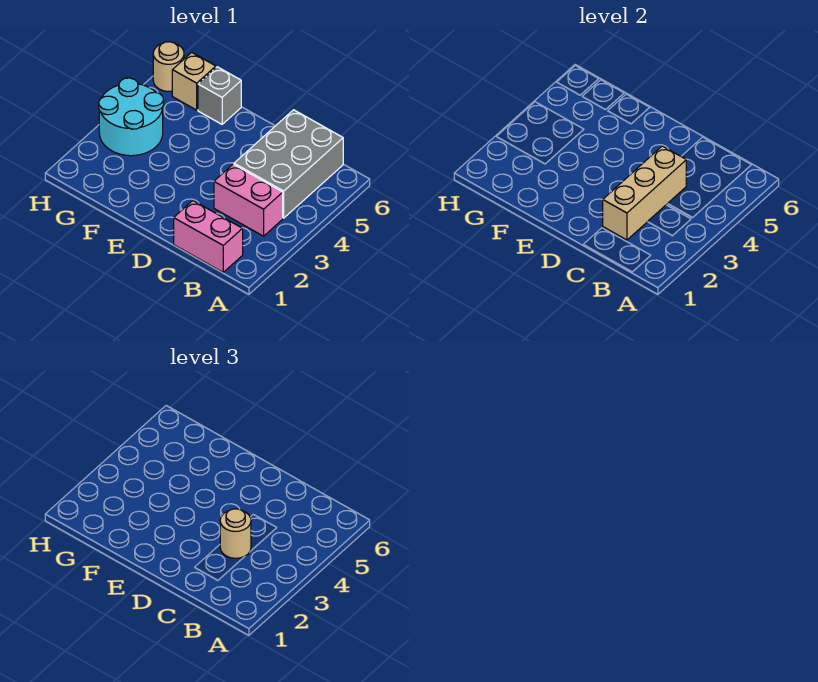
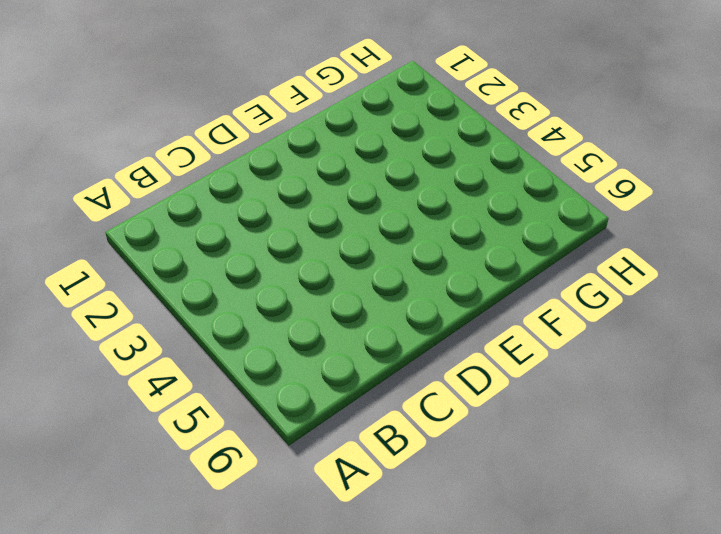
none -> pink 1x2 brick [174,201,243,272]
none -> pink 1x2 brick [214,164,283,236]

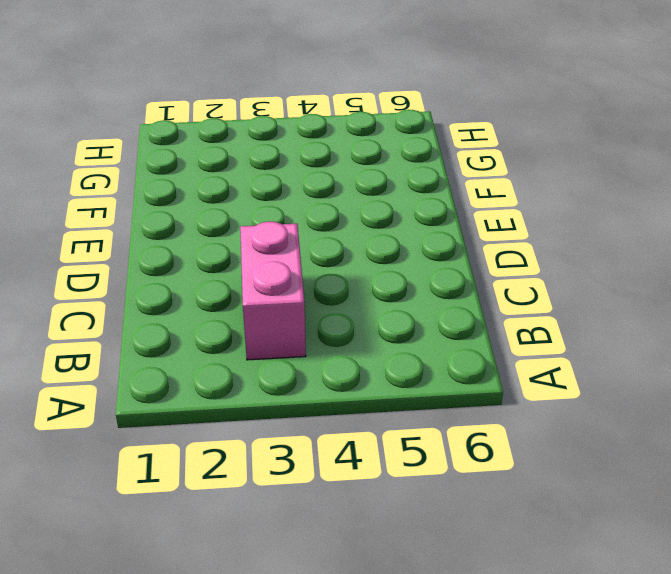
none -> pink 1x2 brick [174,201,243,272]
none -> grey 2x3 brick [234,110,343,218]

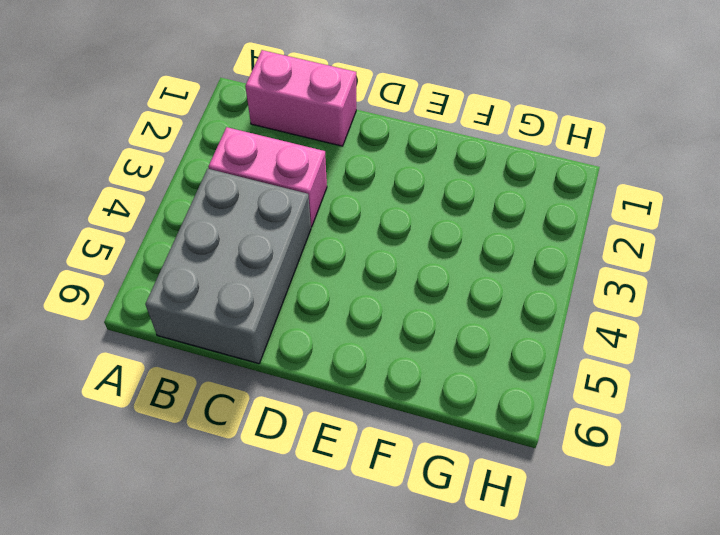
none -> grey 1x1 brick [198,67,241,124]
none -> cyan 2x2 round brick [99,78,164,156]

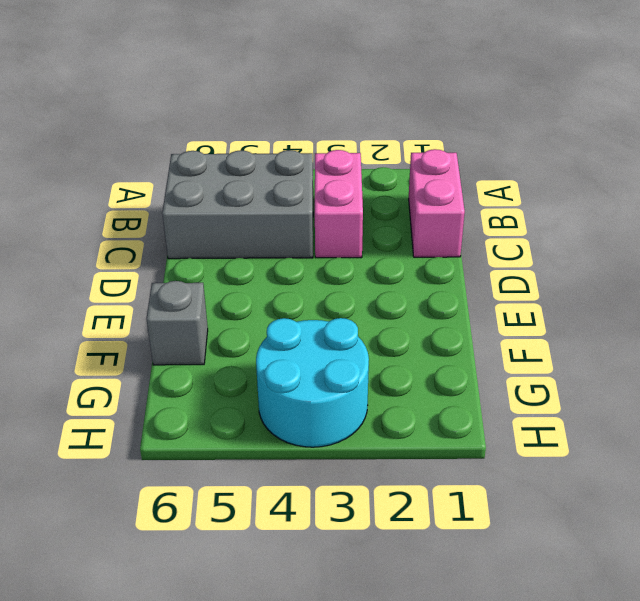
none -> tan 1x1 brick [172,52,216,110]
none -> tan 1x1 round brick [153,42,184,92]

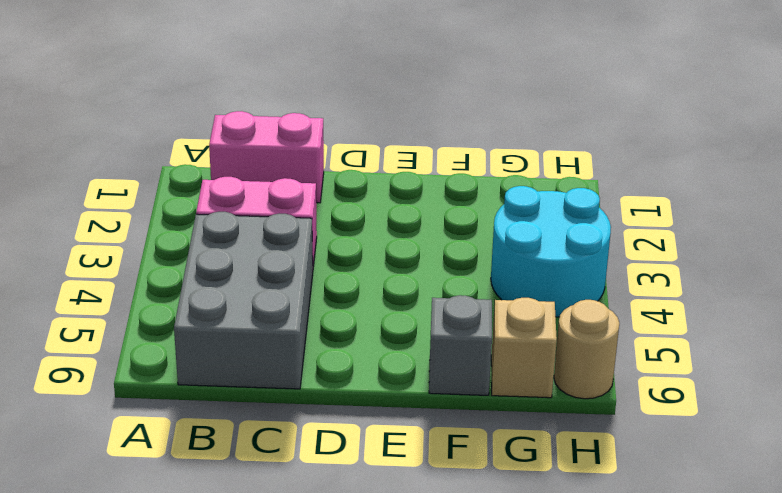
none -> tan 1x3 brick [603,146,686,240]
none -> tan 1x1 round brick [220,509,251,558]

